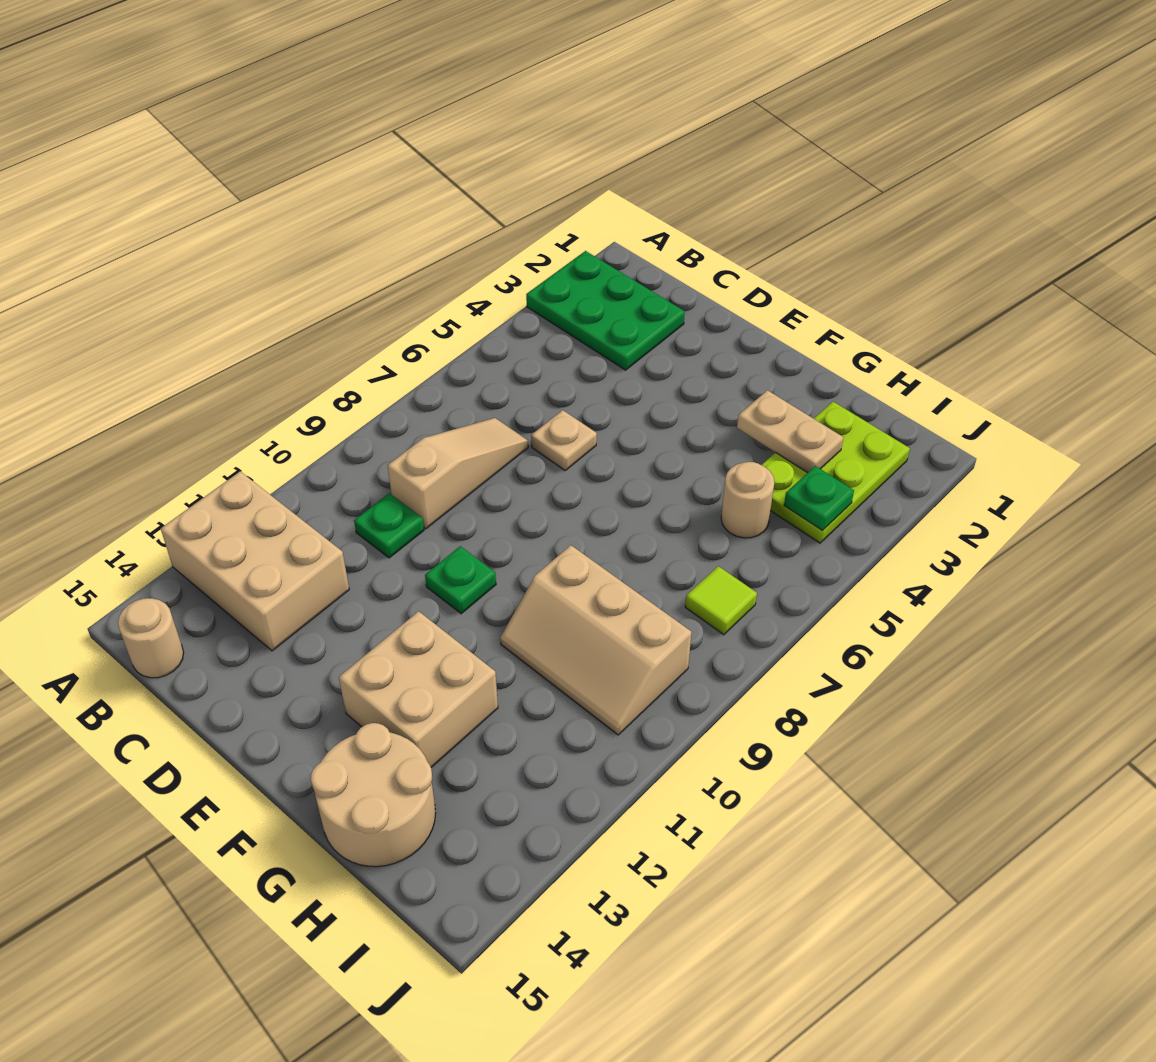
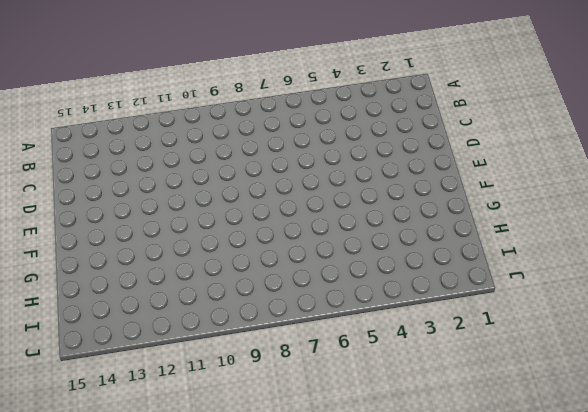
none -> green 2x3 plate [526,251,685,370]
none -> tan 2x3 brick [161,471,349,651]
none -> tan 1x1 round brick [118,598,184,678]

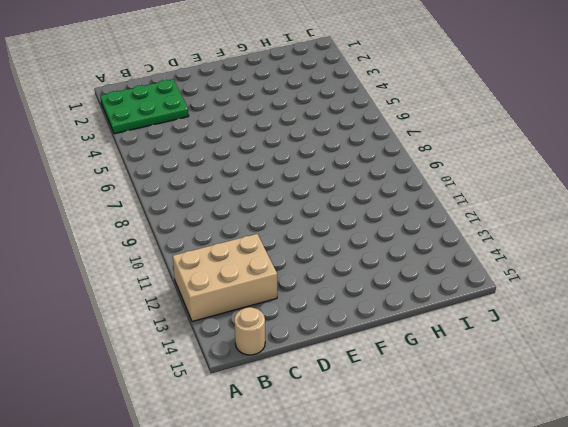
none -> tan 1x3 slope [388,418,528,529]
none -> green 1x1 plate [354,493,424,558]
none -> tan 1x1 plate [531,410,597,470]

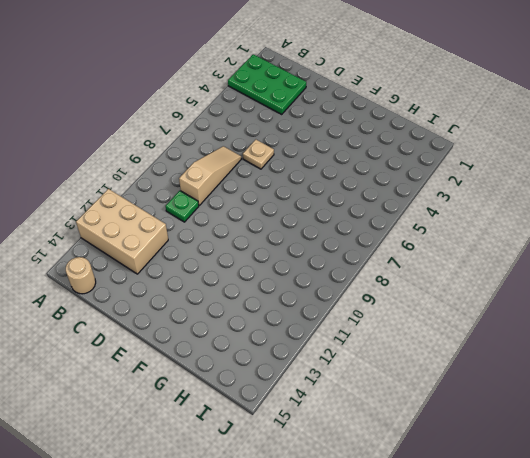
none -> green 1x1 plate [425,546,496,614]
none -> tan 2x2 brick [339,611,498,767]
none -> tan 2x3 slope [500,545,691,735]

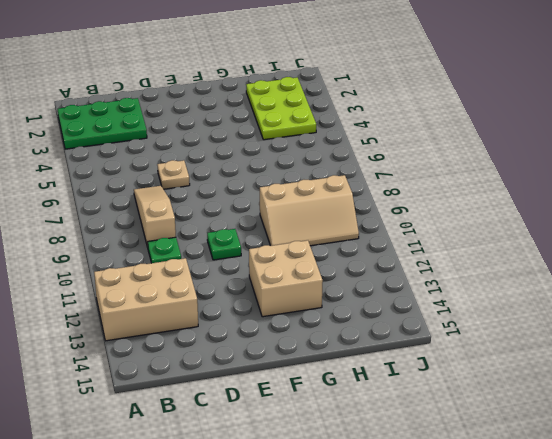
none -> tan 1x1 round brick [118,598,184,678]
none -> tan 2x2 round brick [311,723,436,867]
none -> tan 1x1 round brick [721,462,775,538]

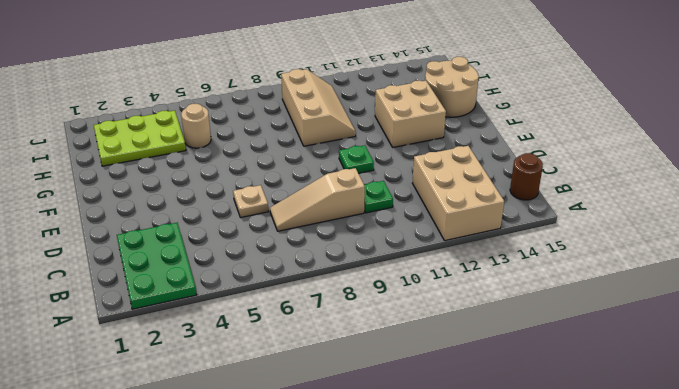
brown 1x1 round brick [510,153,543,200] -> tan 1x1 round brick [118,598,184,678]
none -> lime 1x1 tile [685,566,757,635]
none -> tan 1x2 plate [737,390,843,473]
none -> green 1x1 plate [784,466,854,531]

